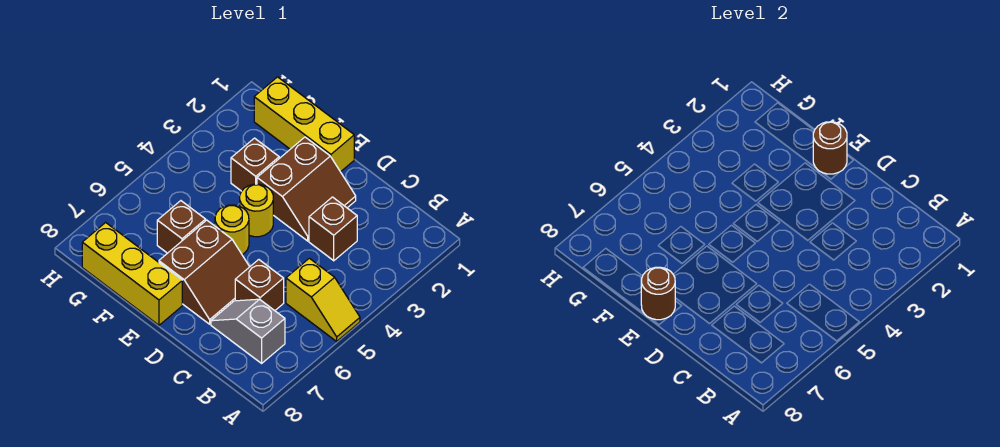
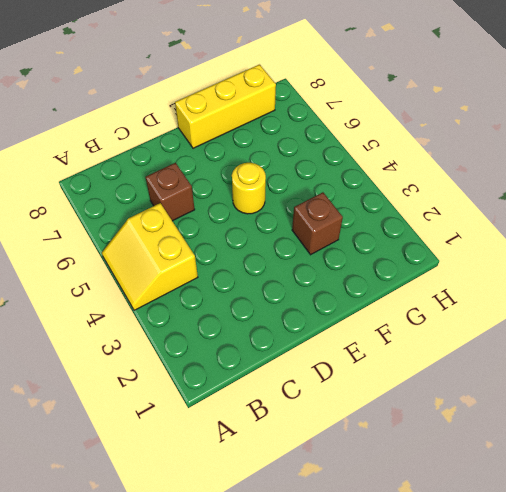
yellow 2x2 slope [102,203,198,310] -> yellow 1x2 slope [286,258,360,341]
none -> grey 1x2 slope [211,299,285,363]
none -> brown 1x1 brick [309,197,357,261]
none -> brown 2x2 slope [257,137,356,241]

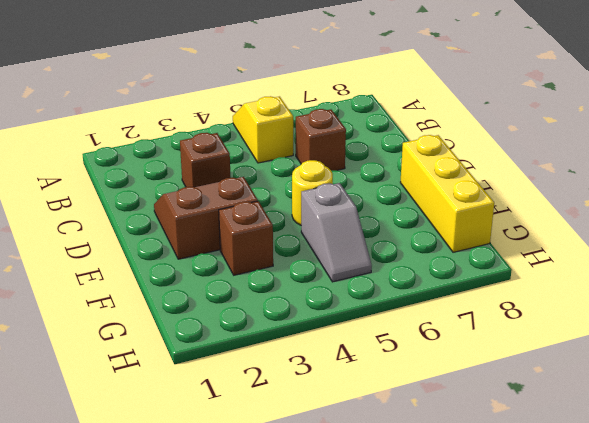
grey 1x2 slope [301,183,372,282] -> grey 1x2 slope moved to [211,299,285,363]
none -> brown 2x2 slope [159,220,249,324]
none -> yellow 1x3 brick [254,77,354,172]
none -> yellow 1x1 round brick [240,184,273,237]

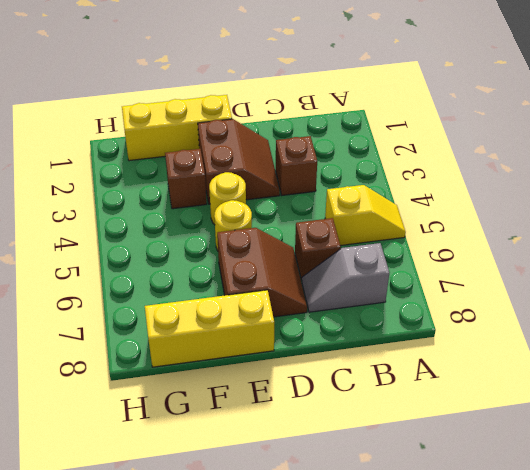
none -> brown 1x1 brick [157,201,206,253]
none -> brown 1x1 round brick [813,122,847,174]
none -> brown 1x1 round brick [641,267,675,320]

